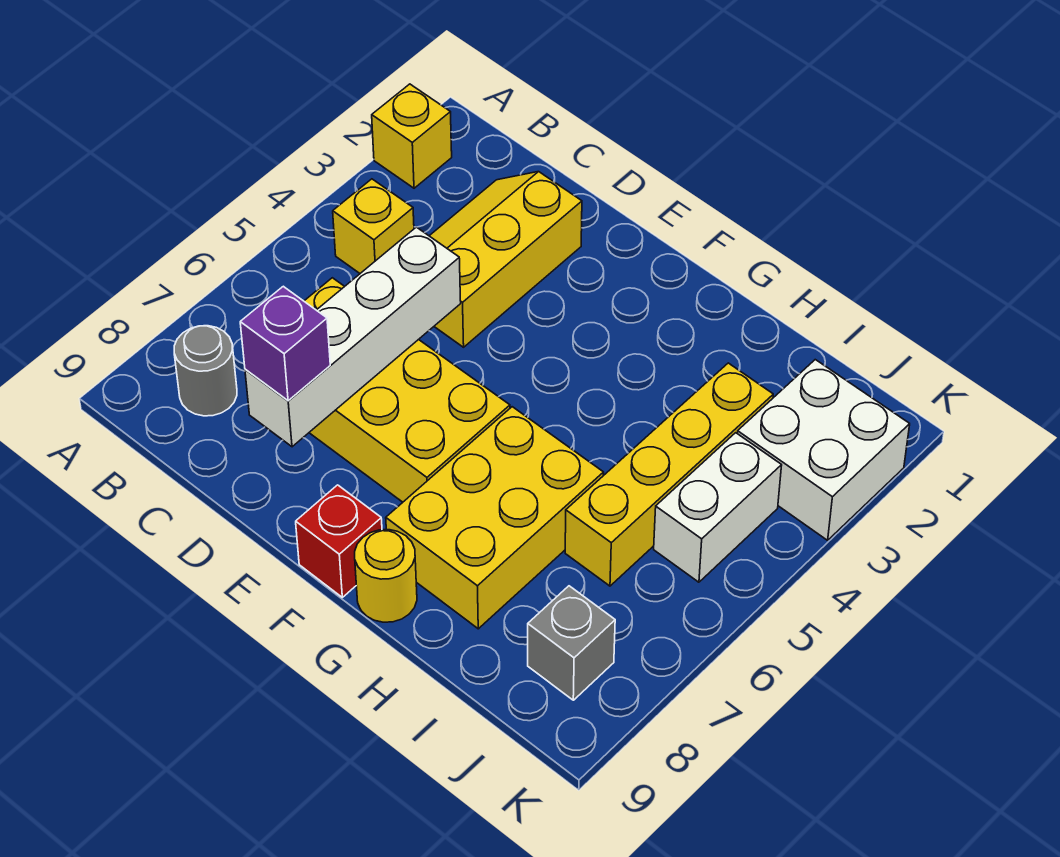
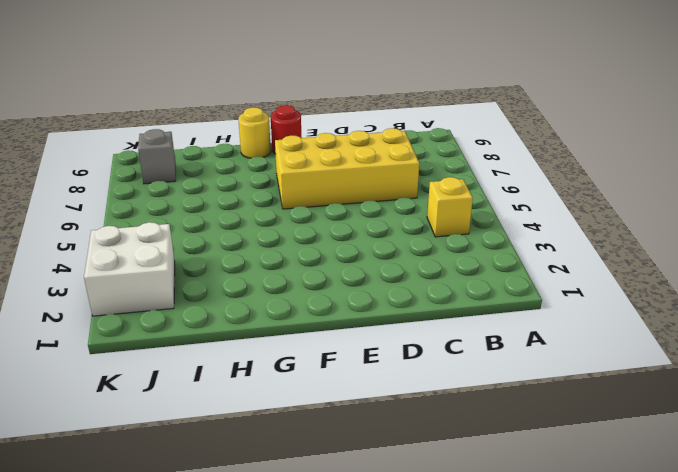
red 1x1 round brick [271,105,302,154] -> red 1x1 brick [296,485,382,597]
none -> yellow 1x1 brick [372,84,452,188]
none -> grey 1x1 round brick [174,326,237,416]
none -> yellow 2x3 slope [430,172,582,347]

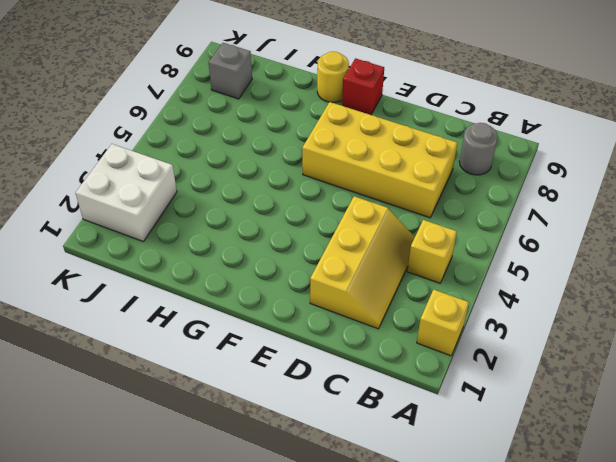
none -> yellow 2x3 brick [386,407,604,629]
none -> yellow 1x4 brick [565,363,773,586]
none -> white 1x2 brick [654,433,782,582]

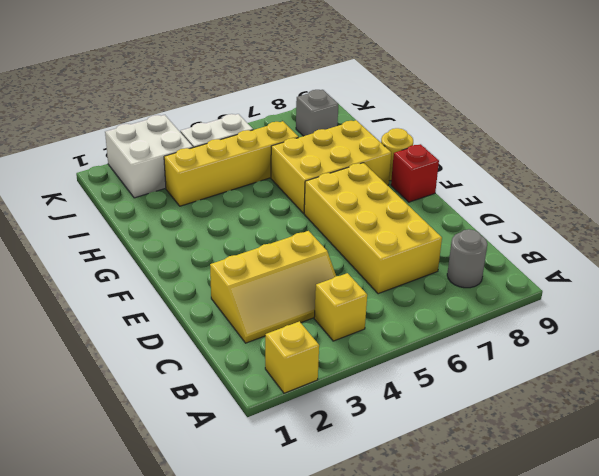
none -> white 1x4 brick [245,227,461,447]
none -> purple 1x1 brick [240,286,330,401]

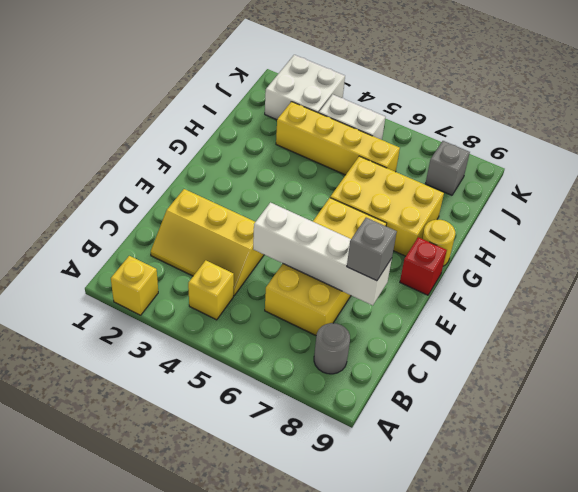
grey 1x1 brick [347,218,397,281] -> purple 1x1 brick [240,286,330,401]

